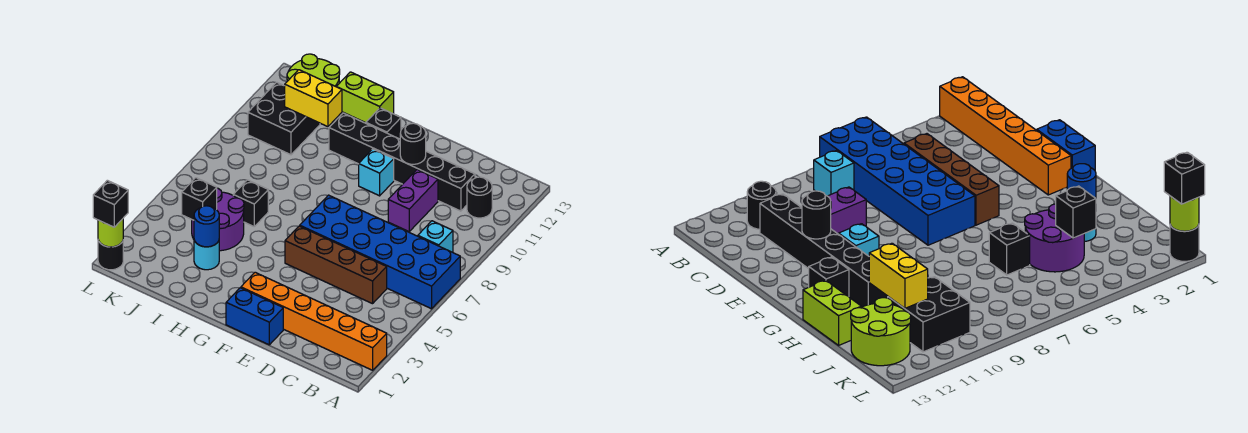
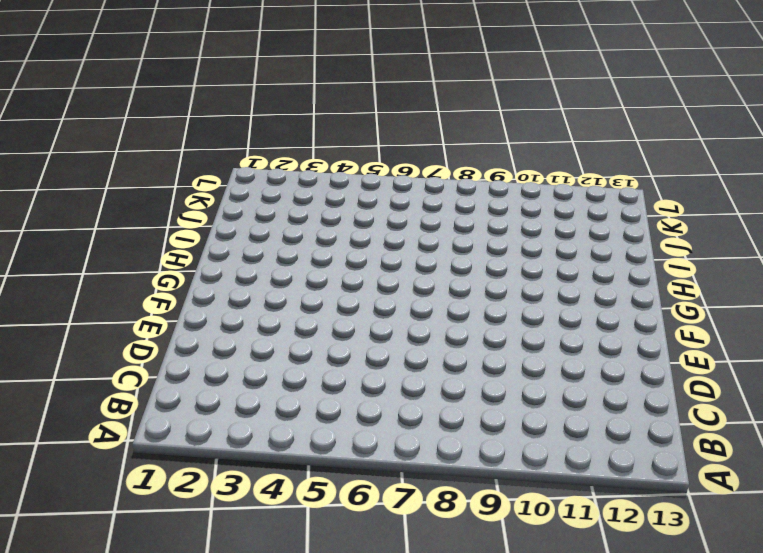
none -> orange 1x6 brick [241,272,387,370]
none -> blue 2x6 brick [300,195,460,309]
none -> cyan 1x1 brick [418,221,453,252]

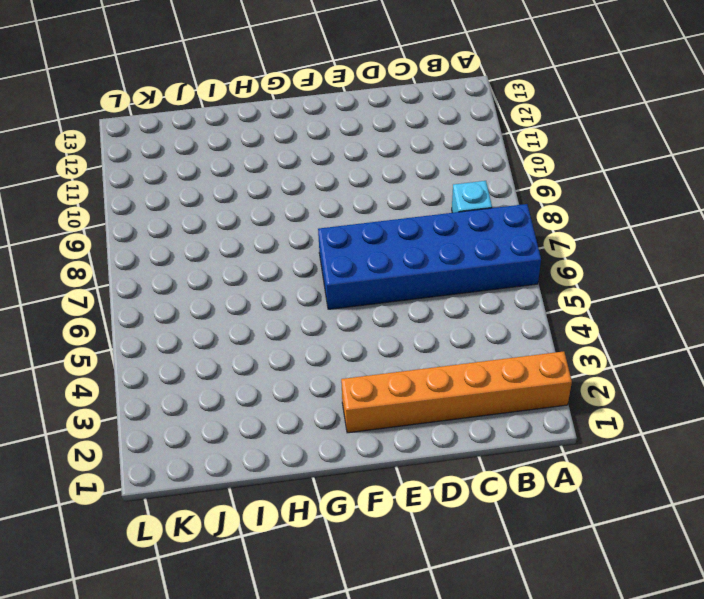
none -> black 1x1 round brick [467,177,492,218]
none -> brown 1x4 brick [285,226,387,304]
none -> black 1x6 brick [329,113,475,211]

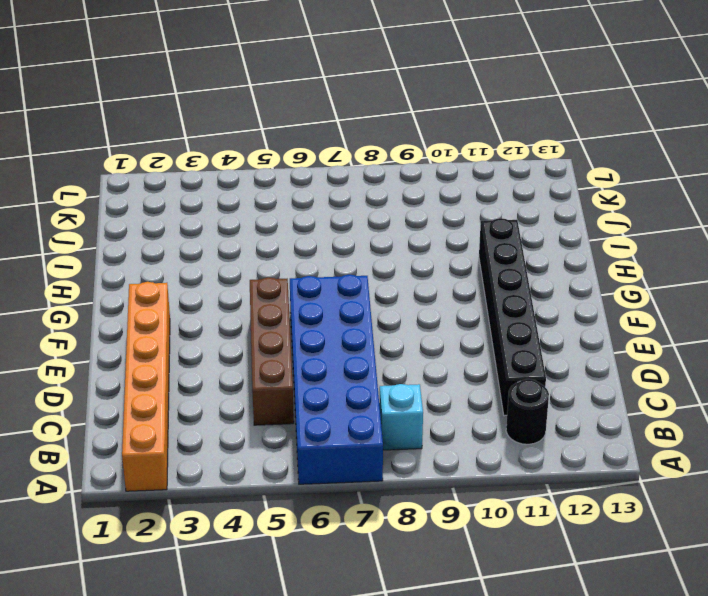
none -> purple 1x2 brick [388,170,438,231]
none -> blue 1x2 brick [226,288,283,345]
none -> cyan 1x1 brick [359,149,394,196]

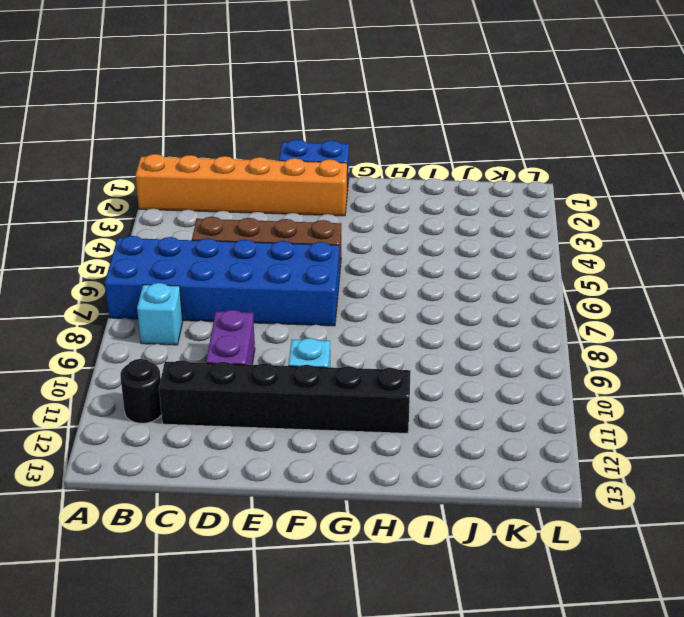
none -> black 1x1 brick [366,108,401,139]
none -> lime 1x2 brick [336,72,394,123]
none -> cyan 1x1 round brick [194,240,219,270]

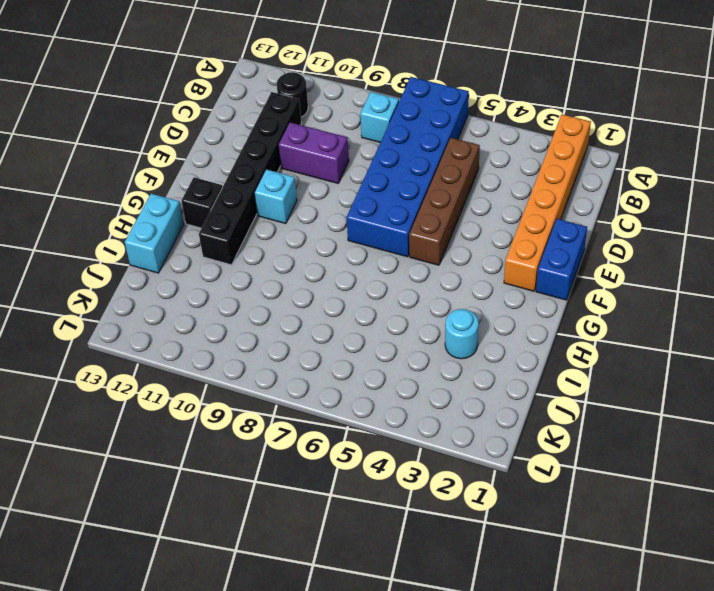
cyan 1x2 brick [125,194,184,273] -> lime 1x2 brick [336,72,394,123]
none -> purple 2x2 round brick [192,188,244,251]
none -> black 1x1 brick [233,180,268,226]
none -> black 2x2 brick [248,82,320,155]

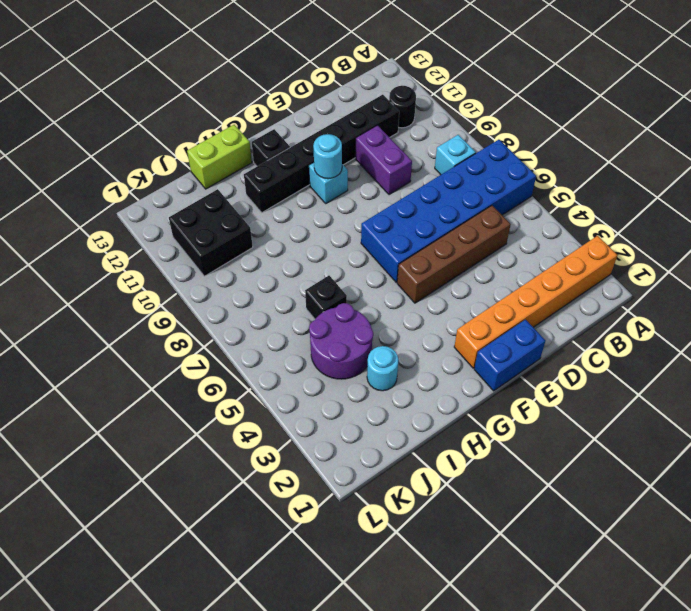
cyan 1x1 round brick [313,134,342,179] -> none
none -> lime 2x2 round brick [287,54,340,87]
none -> black 1x1 round brick [98,240,123,270]
none -> black 1x1 round brick [400,123,426,164]

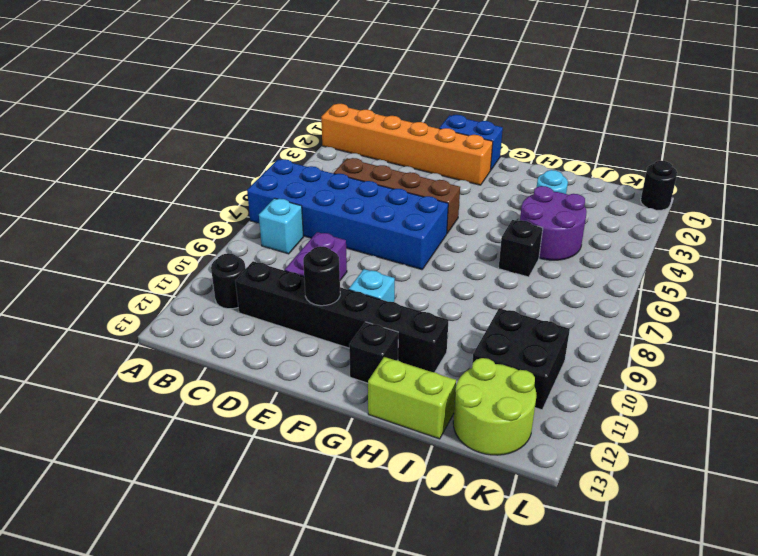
none -> blue 1x1 round brick [194,206,219,247]
none -> yellow 1x2 brick [285,70,342,127]
none -> black 1x1 brick [182,178,217,220]

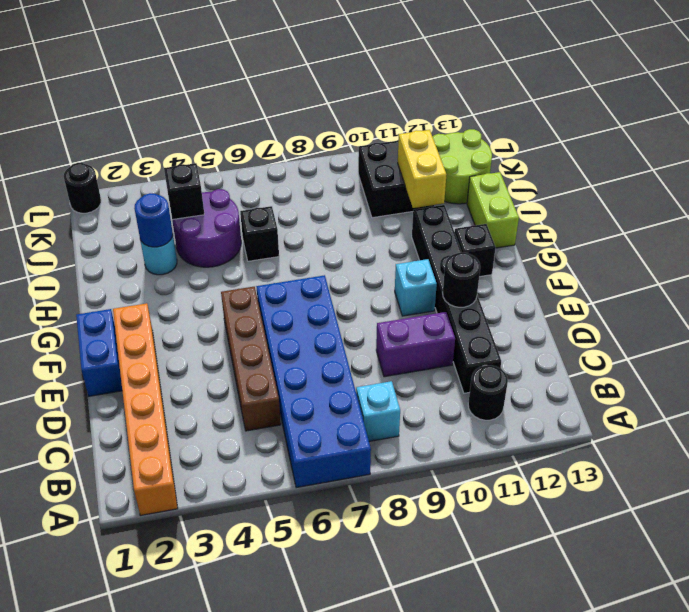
none -> lime 1x1 round brick [98,219,123,247]
none -> black 1x1 brick [93,180,128,227]

